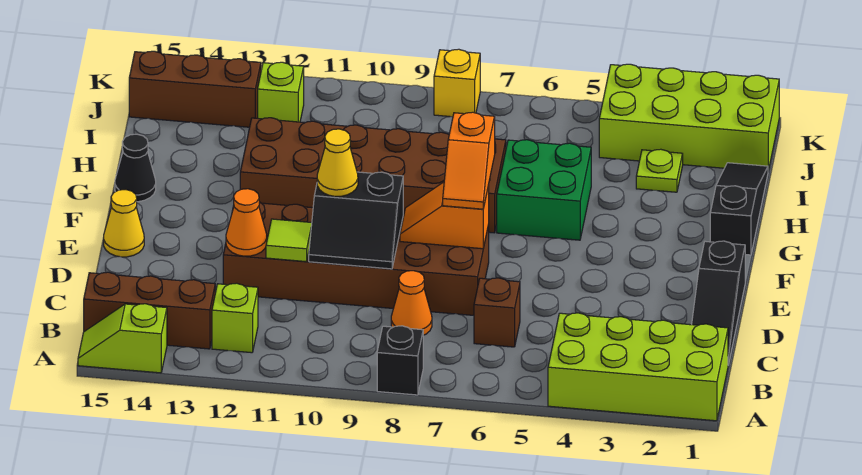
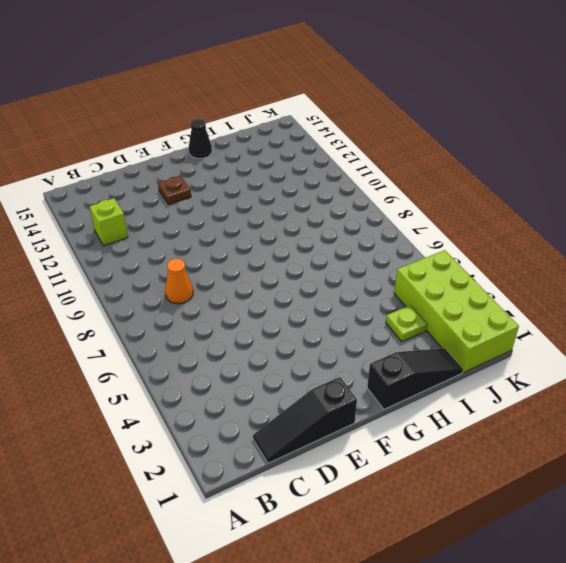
brown 1x1 plate [158,176,191,204] -> none
none -> lime 2x4 brick [548,313,728,421]
none -> black 1x1 brick [377,326,423,395]
none -> lime 1x2 slope [78,304,167,373]

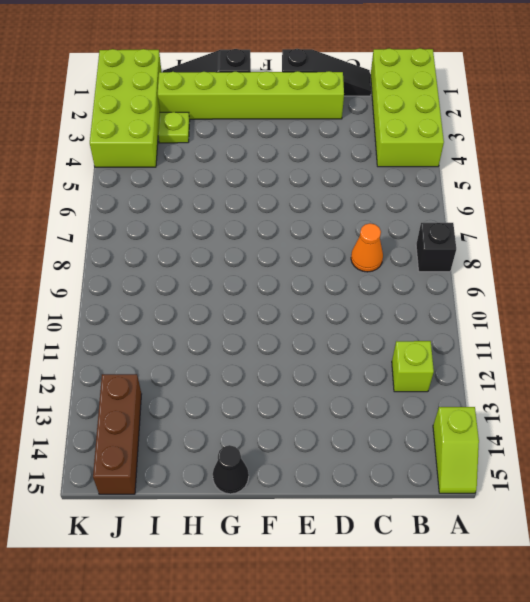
lime 1x6 brick [158,71,344,119] -> none
none -> brown 1x3 brick [84,272,215,349]
none -> brown 1x1 brick [474,278,520,347]
none -> brown 2x6 brick [223,202,489,315]

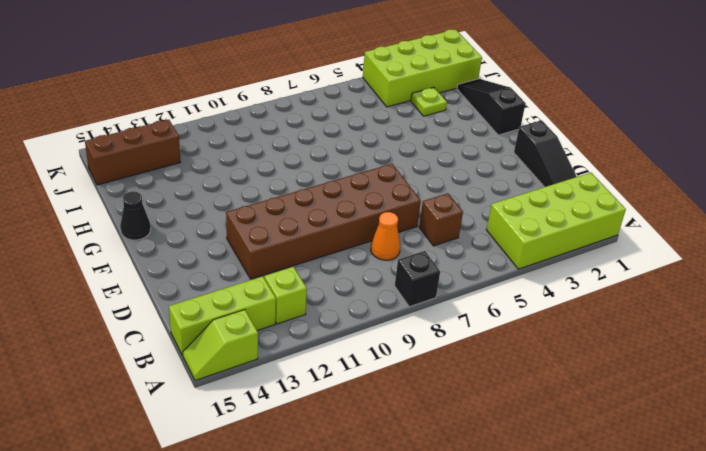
lime 1x3 brick [169,276,276,355] -> brown 1x3 brick [84,272,215,349]
none -> yellow 1x1 cone [104,190,144,257]
none -> green 2x2 brick [497,140,591,240]
none -> brown 2x6 brick [240,118,506,233]

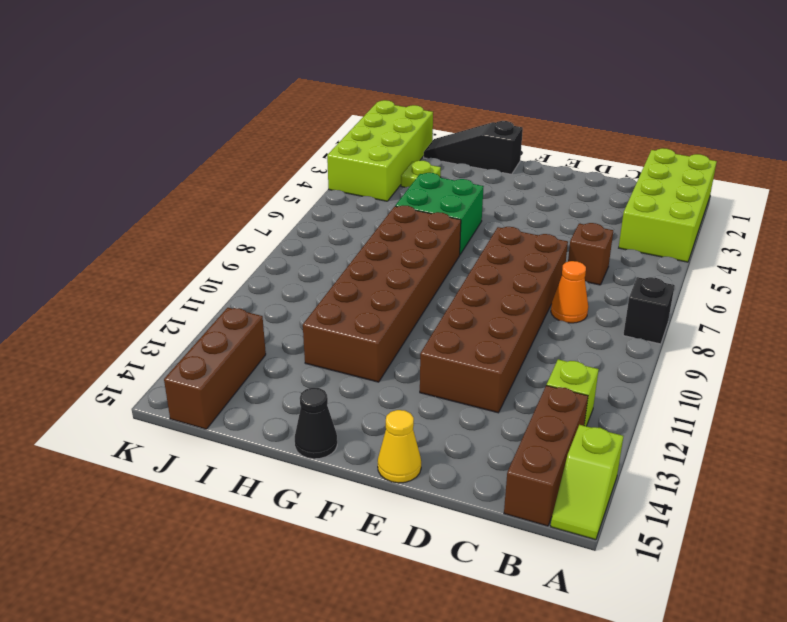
none -> black 1x3 slope [692,241,745,365]
none -> lime 1x1 brick [258,62,304,122]
none -> yellow 1x1 brick [434,49,480,117]

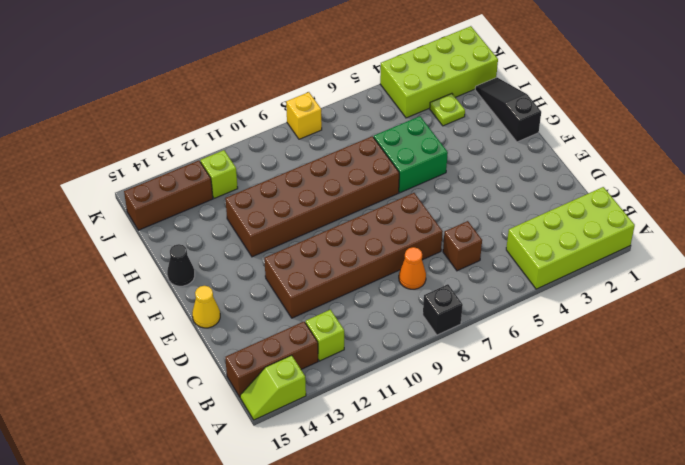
none -> black 1x3 slope [692,241,745,365]
none -> black 2x2 slope [309,172,403,269]
none -> lime 1x1 tile [266,219,312,262]

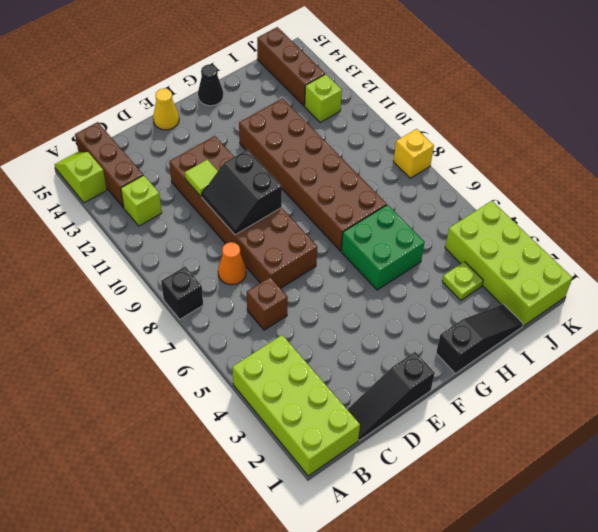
none -> orange 1x1 cone [226,189,267,256]
none -> orange 1x2 slope [400,182,489,249]
none -> orange 1x2 slope [443,112,495,209]

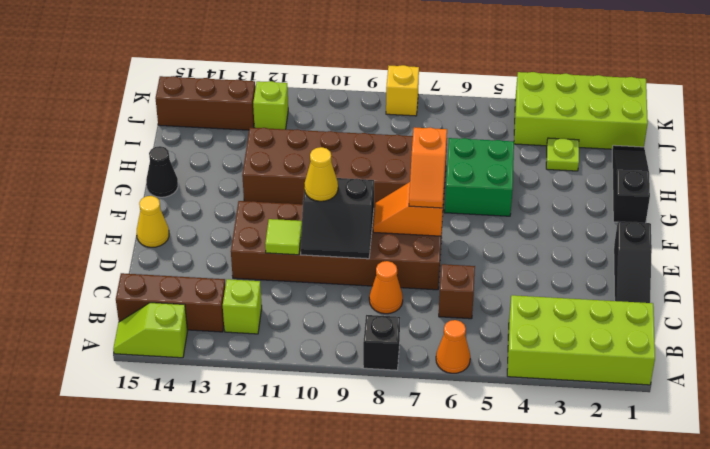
orange 1x1 cone [436,320,470,373] -> orange 1x1 cone moved to [226,189,267,256]

